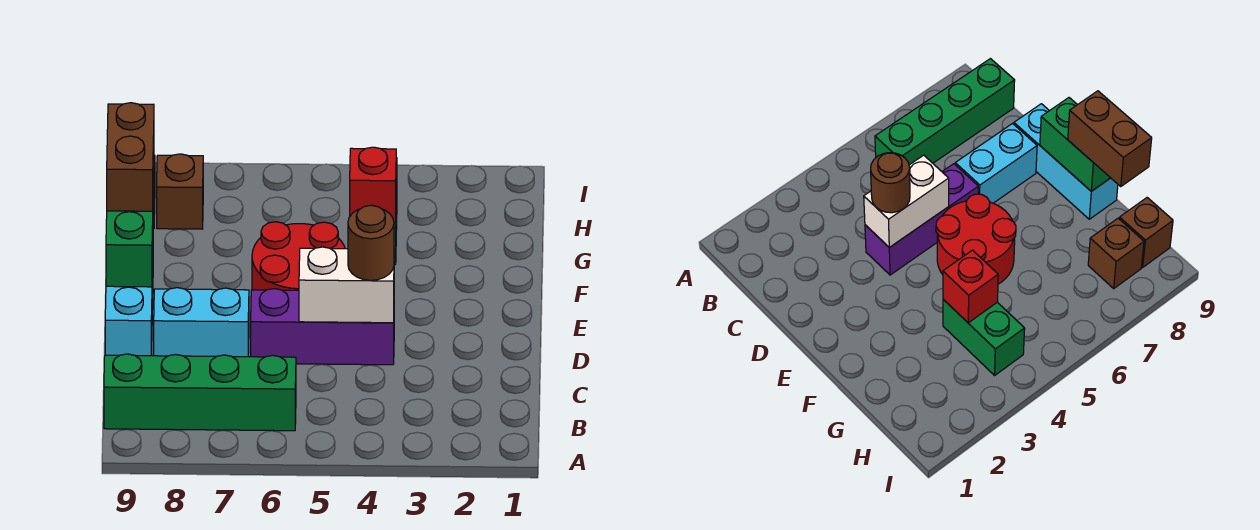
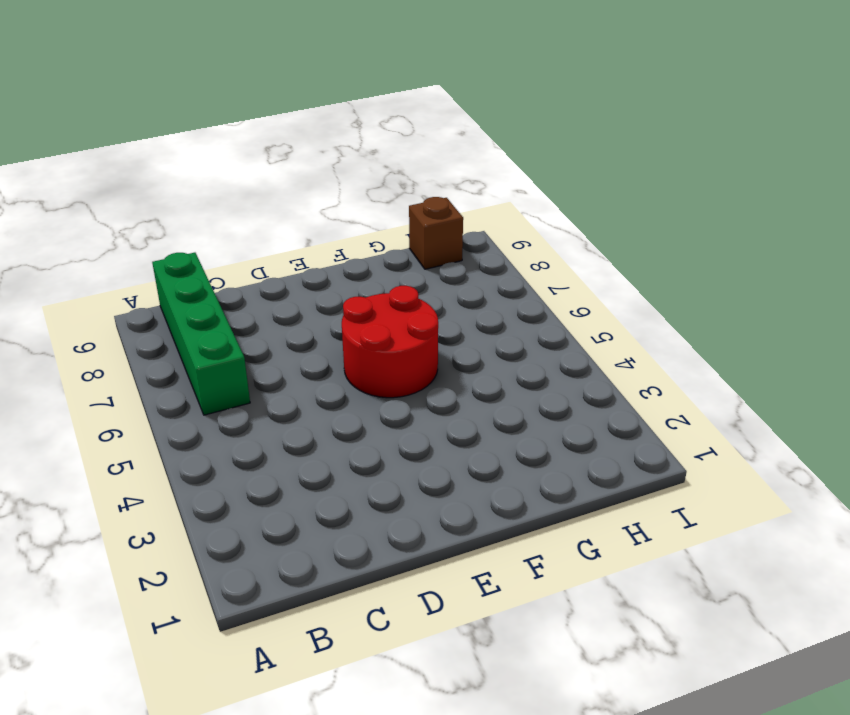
none -> purple 1x3 brick [251,289,394,365]
none -> cyan 1x2 brick [154,288,249,357]
none -> cyan 1x3 brick [105,268,153,356]

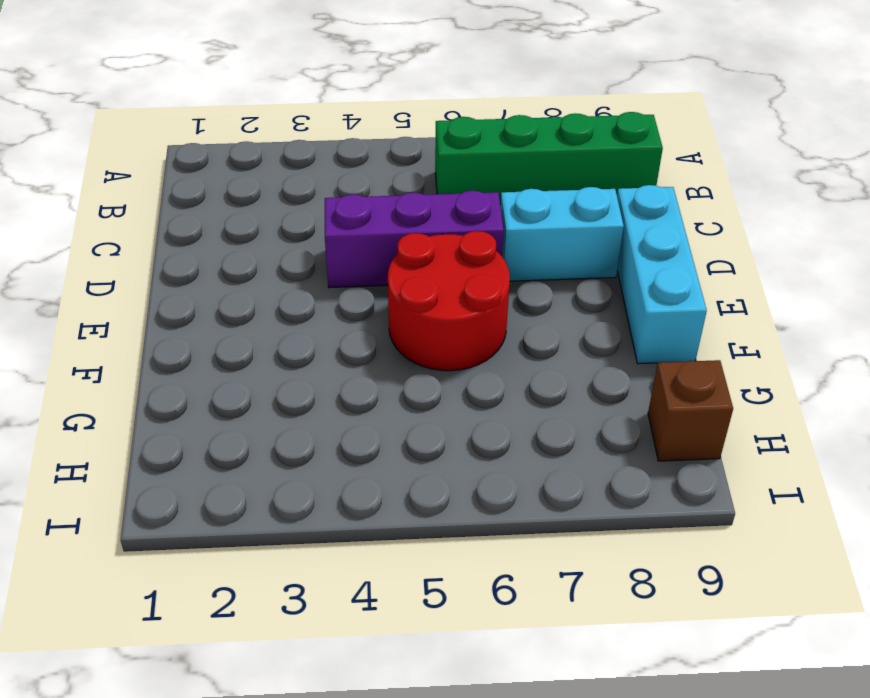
none -> green 1x2 brick [943,299,1025,375]
none -> brown 1x1 brick [157,154,203,229]
none -> white 1x2 brick [299,247,394,323]

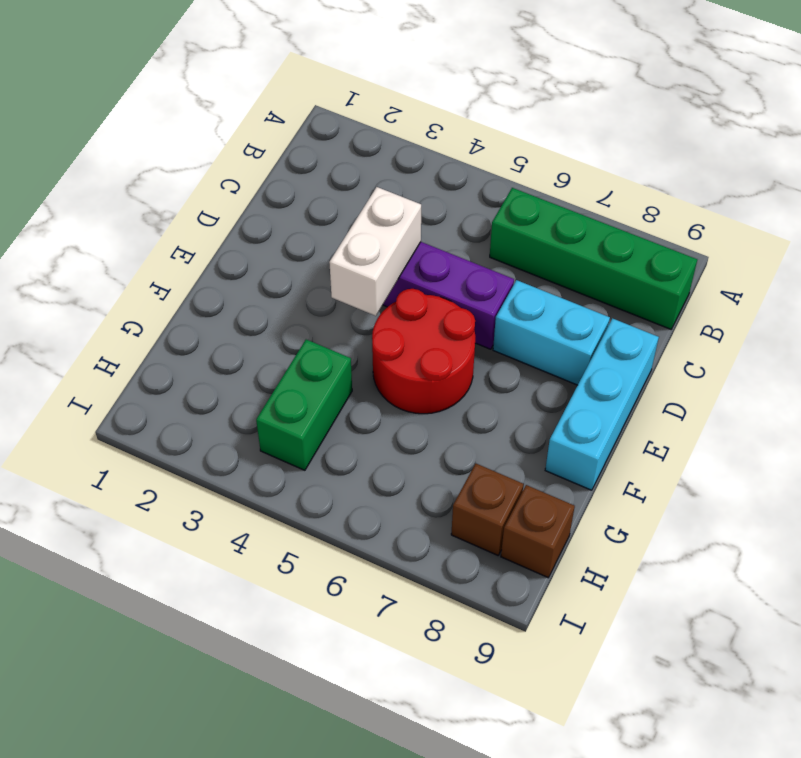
white 1x2 brick [329,187,421,316] -> white 1x2 brick turned to [299,247,394,323]
none -> green 1x2 brick [106,211,153,287]
none -> red 1x1 brick [350,147,396,222]
none -> brown 1x1 round brick [348,205,394,280]

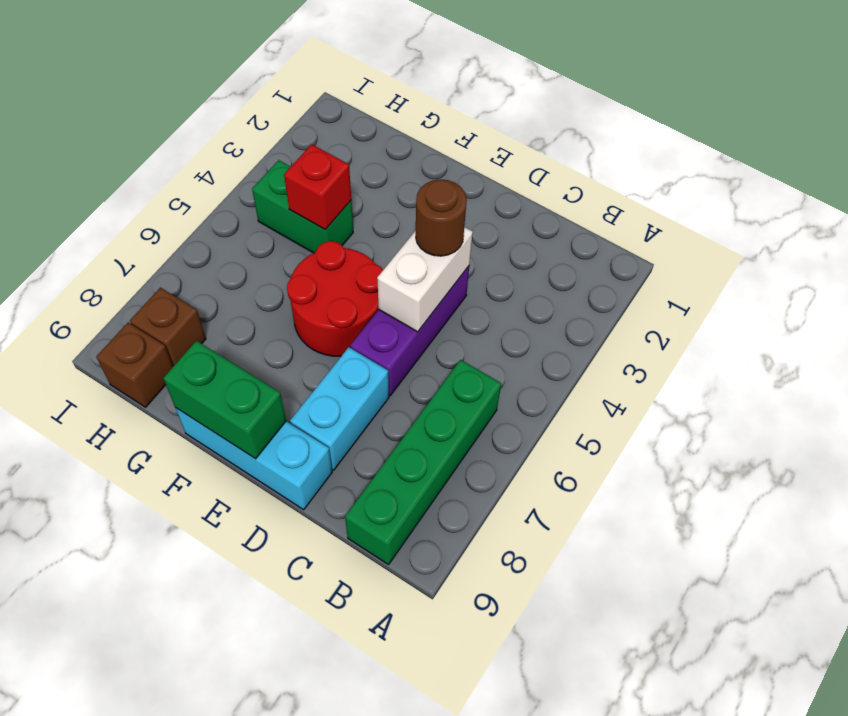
none -> brown 1x2 brick [107,103,154,211]

